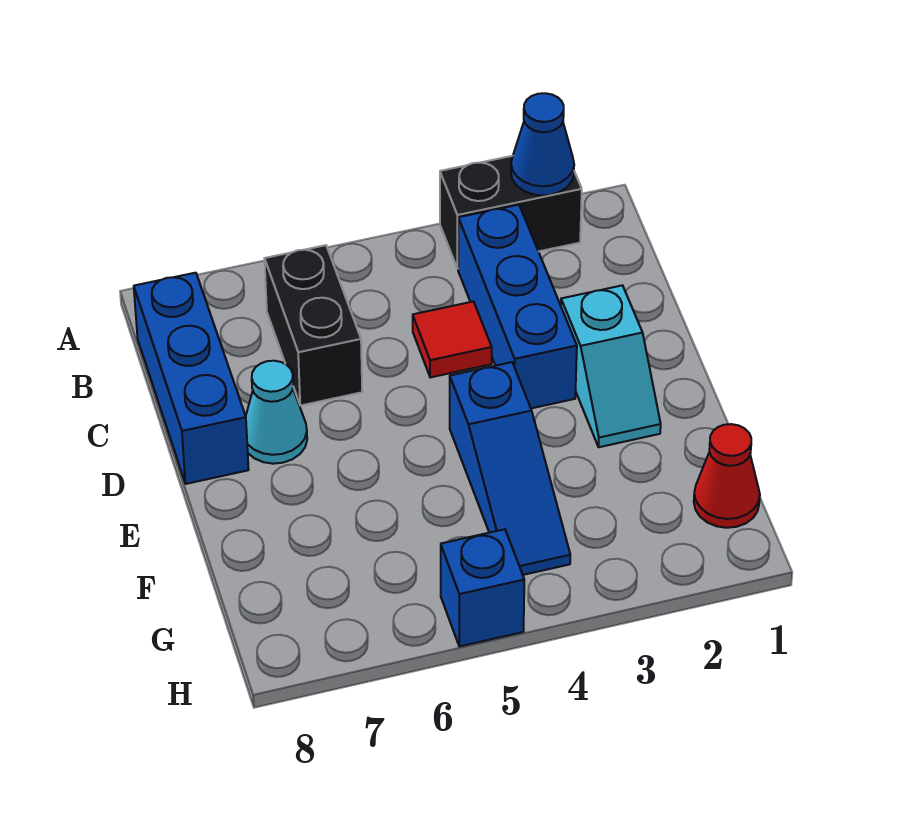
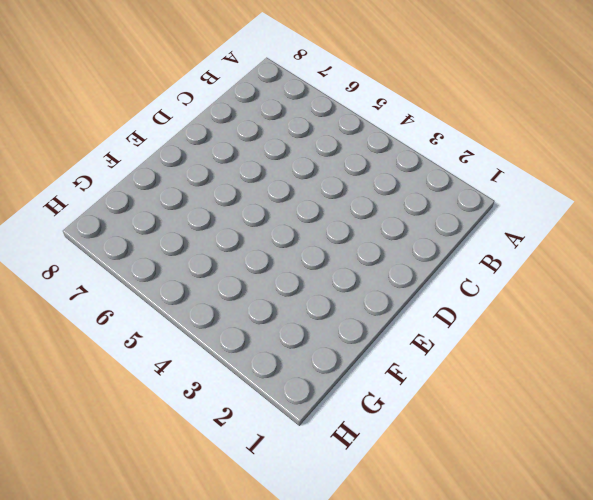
none -> black 1x2 brick [440,156,582,269]
none -> blue 1x3 brick [458,205,577,408]

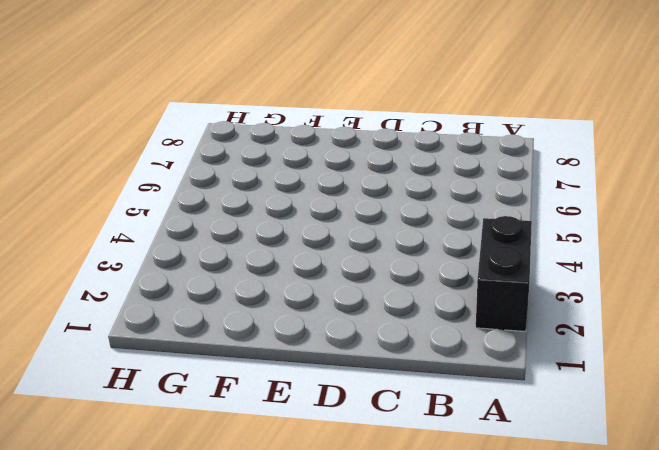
none -> blue 1x3 brick [458,205,577,408]
none -> black 1x2 brick [264,245,362,406]

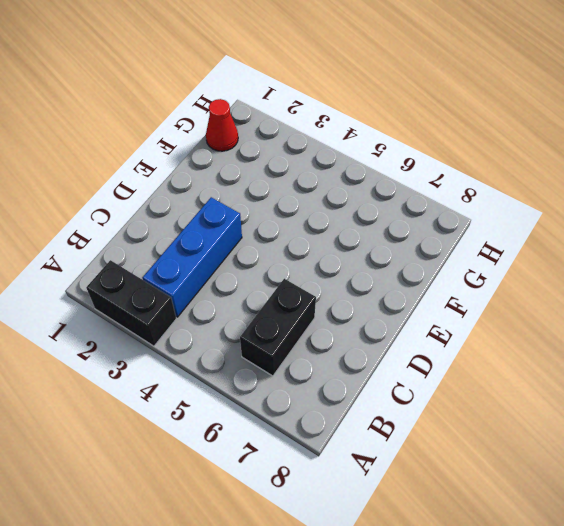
none -> blue 1x3 brick [134,273,249,484]
none -> red 1x1 tile [413,301,492,377]

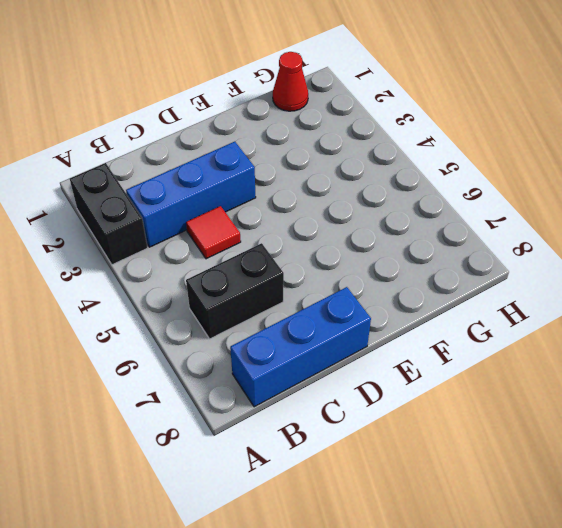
none -> cyan 1x2 slope [561,285,661,447]
none -> cyan 1x1 cone [246,361,307,464]

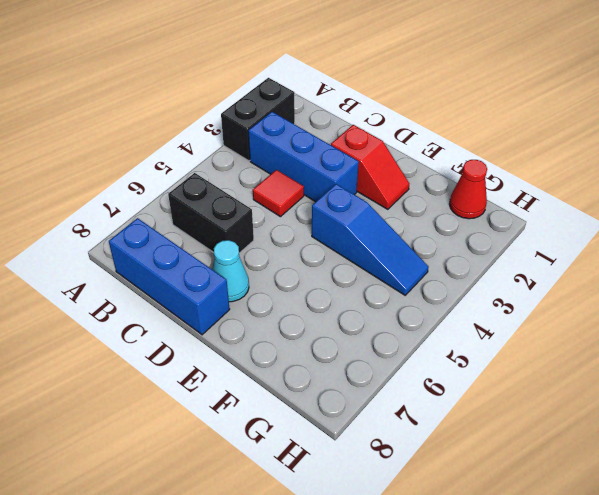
red 1x2 slope [331,125,410,209] -> cyan 1x2 slope [561,285,661,447]
none -> blue 1x1 brick [441,529,524,646]
none -> blue 1x1 cone [511,93,574,196]

